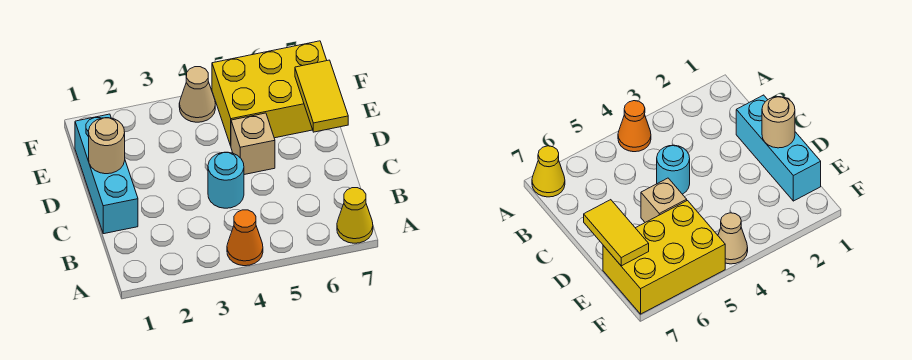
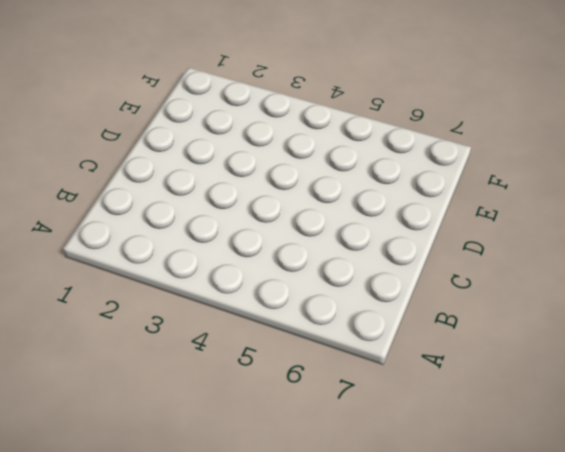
none -> orange 1x1 cone [227,210,263,266]
none -> yellow 1x1 cone [337,188,373,243]

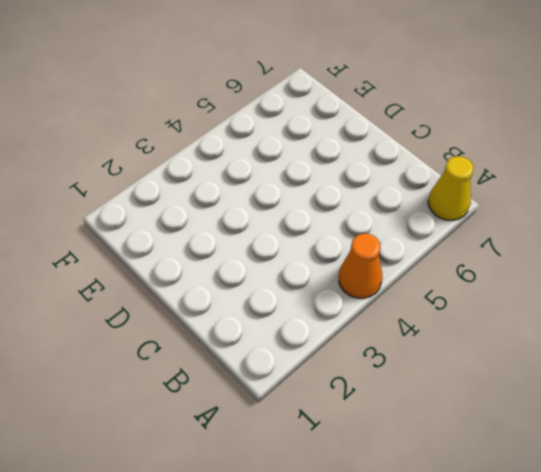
none -> cyan 1x3 brick [75,114,138,234]
none -> cyan 1x1 round brick [208,152,244,208]

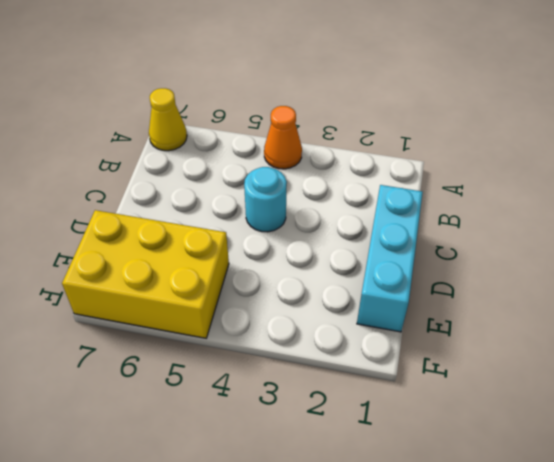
none -> tan 1x1 brick [231,113,275,175]
none -> tan 1x1 cone [179,67,215,122]

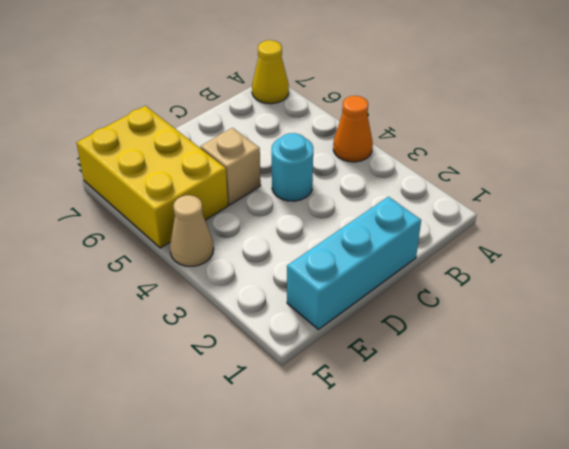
none -> tan 1x1 round brick [89,118,125,174]
none -> yellow 1x2 tile [295,60,348,132]

